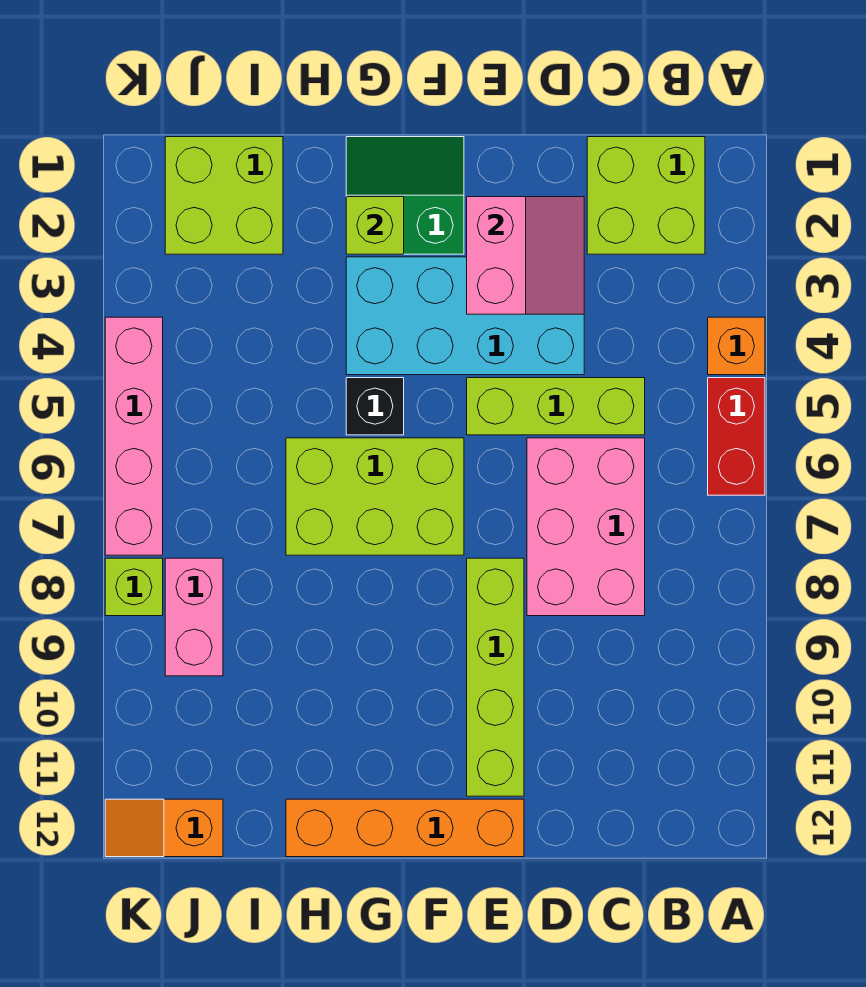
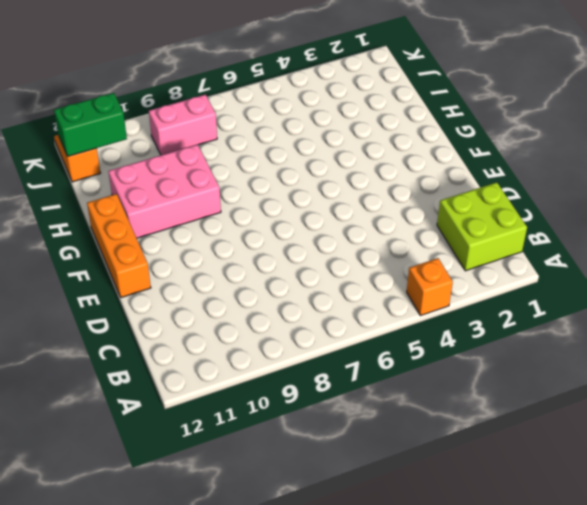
orange 1x3 brick [87,194,151,298] -> orange 1x4 brick [286,799,524,857]
pink 2x3 brick [108,145,221,238] -> pink 2x3 brick moved to [527,438,645,616]
green 1x2 brick [54,93,127,156] -> none
none -> red 1x2 brick [708,378,765,495]
none -> lime 1x3 brick [467,378,645,435]
none -> cyan 2x4 brick [346,257,584,375]

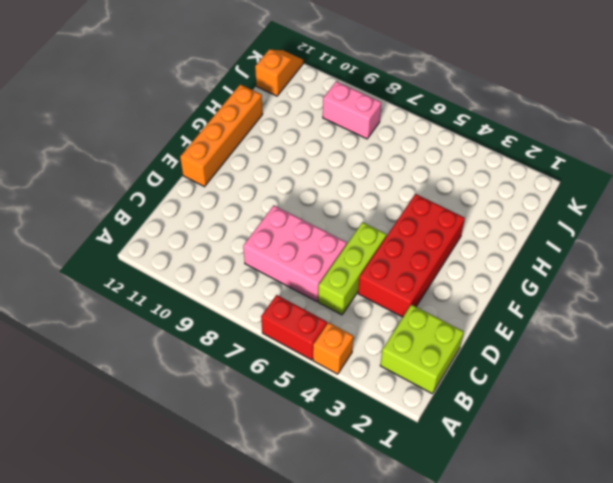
red 2x4 brick [358,194,465,317] -> cyan 2x4 brick [346,257,584,375]
none -> lime 1x4 brick [467,558,524,796]
none -> green 2x2 slope [346,137,464,254]
none -> lime 2x3 brick [286,438,464,555]

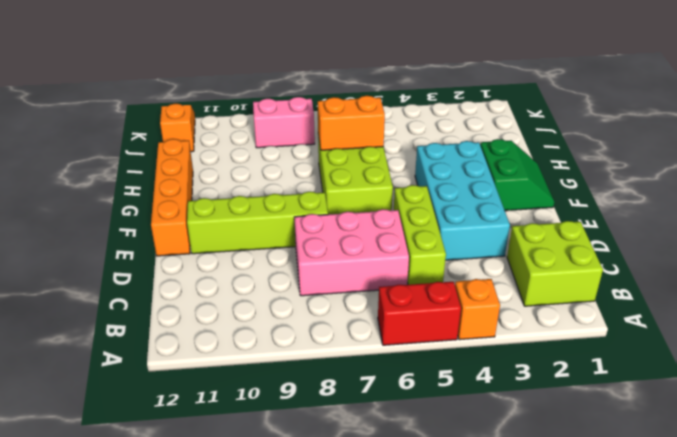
orange 1x2 brick [318,96,385,150] -> none
none -> black 1x1 brick [346,378,404,435]
none -> lime 2x2 brick [165,137,283,254]
none -> pink 1x4 brick [105,317,163,555]

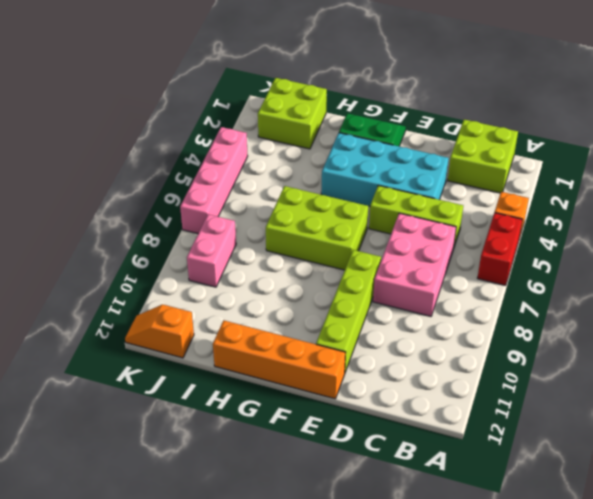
none -> black 1x1 brick [346,378,404,435]
none -> lime 1x1 brick [105,558,163,616]
none -> pink 2x2 slope [467,197,584,314]

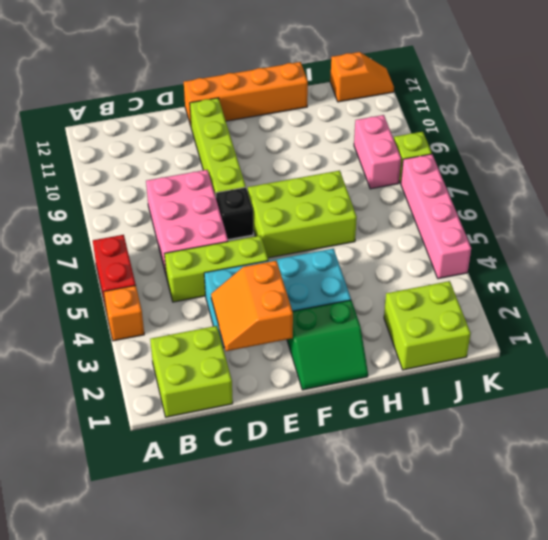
orange 2x2 slope [211,261,293,351] -> pink 2x2 slope [467,197,584,314]
black 1x1 brick [216,187,253,240] -> black 1x1 brick moved to [346,378,404,435]
none -> lime 1x1 brick [346,197,404,254]

